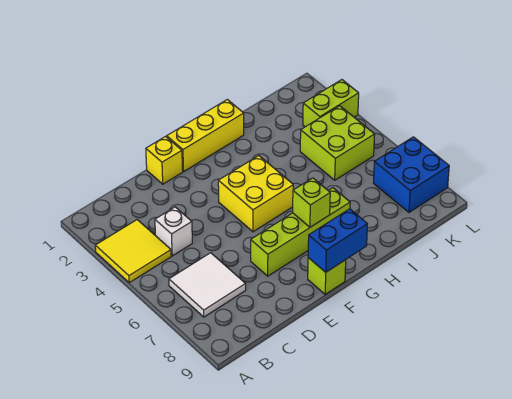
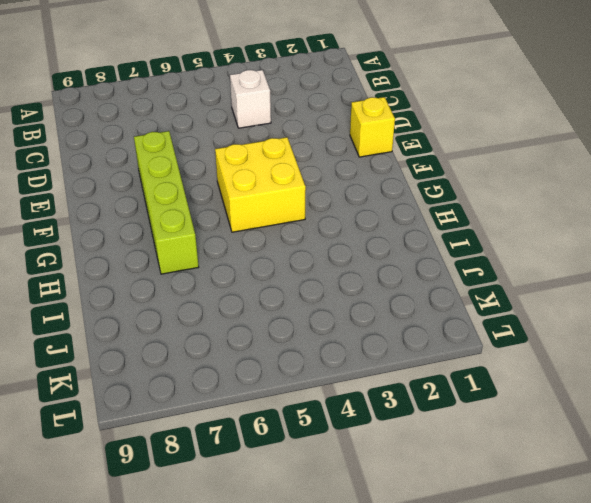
none -> yellow 2x2 tile [95,220,171,283]
none -> white 2x2 tile [169,253,246,317]
none -> yellow 1x3 brick [167,99,244,171]

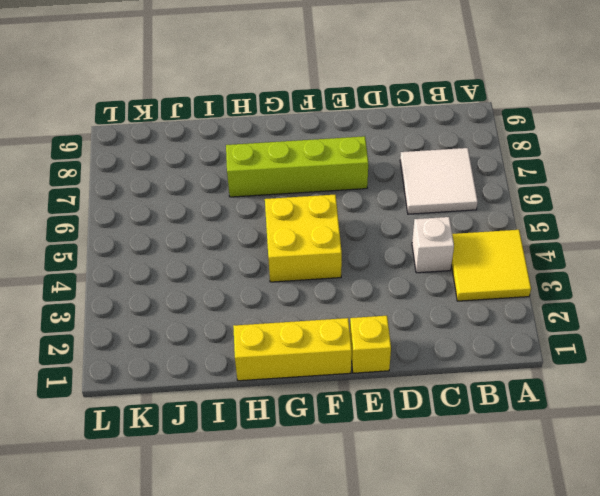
none -> lime 1x1 brick [308,258,346,294]
none -> lime 2x2 brick [300,106,375,180]
none -> lime 1x2 brick [303,80,359,127]

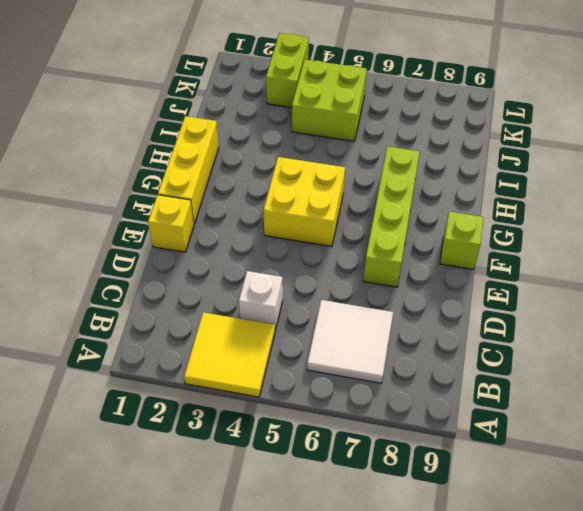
none -> blue 2x2 brick [374,137,449,212]
none -> blue 1x2 brick [308,209,367,272]
none -> lime 1x1 brick [293,178,330,227]

